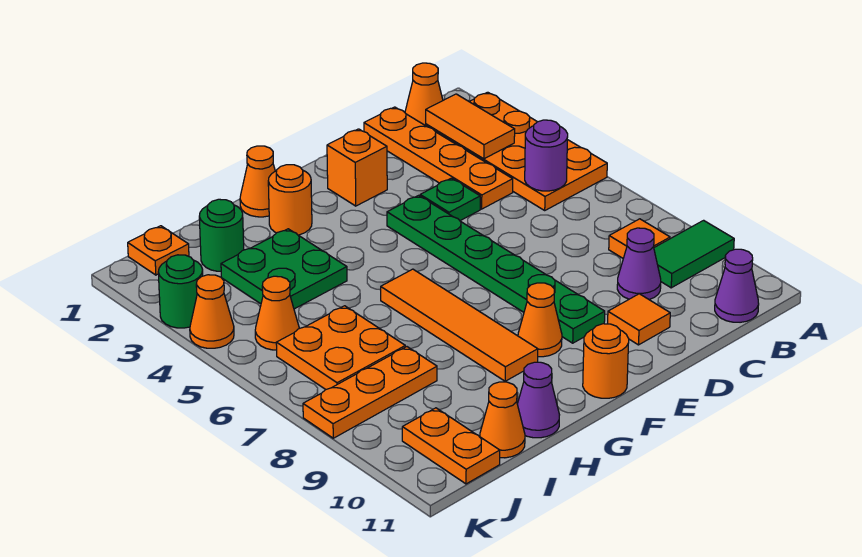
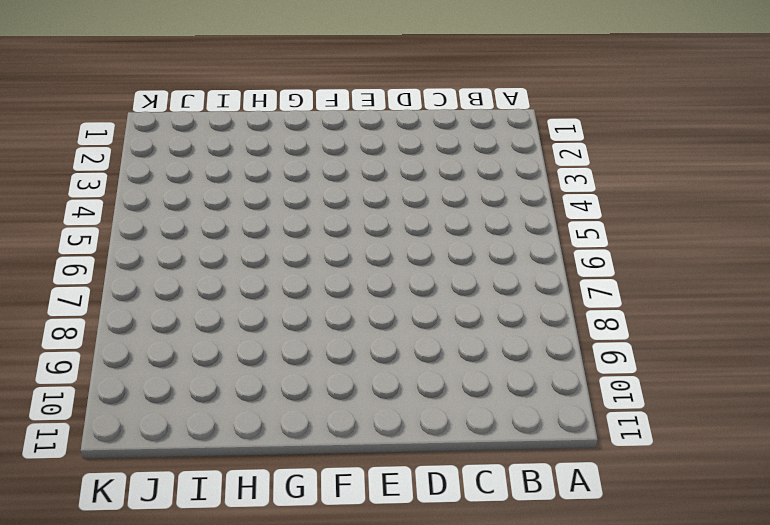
none -> orange 2x4 plate [426,92,607,210]
none -> green 1x2 tile [654,220,734,288]
none -> orange 1x1 cone [405,63,443,126]

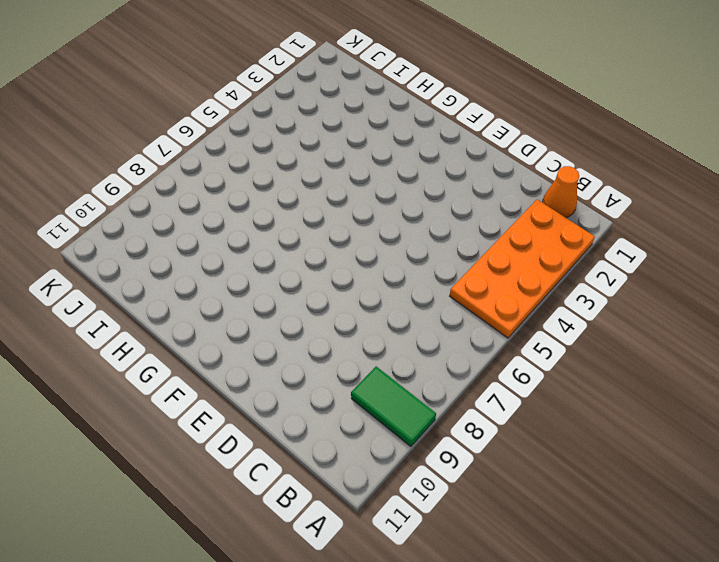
none -> orange 1x1 tile [609,219,670,258]
none -> purple 1x1 cone [715,249,759,322]
none -> orange 1x4 plate [364,107,513,209]

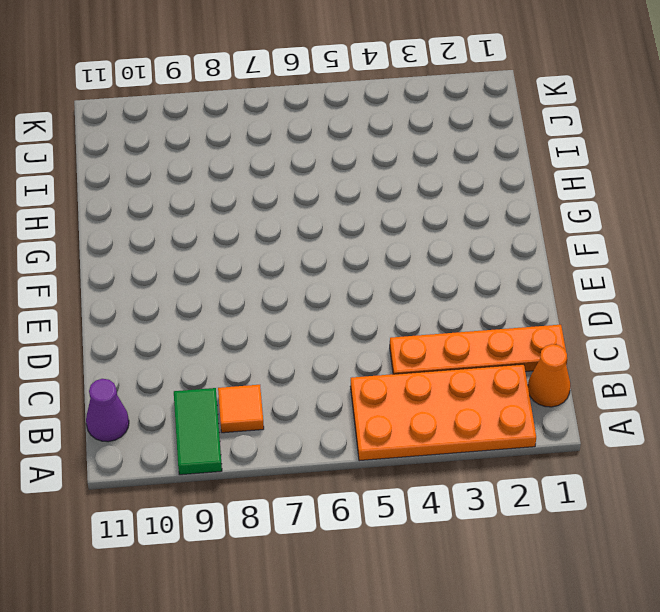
none -> purple 1x1 cone [617,228,661,299]
none -> green 1x1 plate [420,178,480,221]
none -> orange 1x1 tile [608,294,670,345]

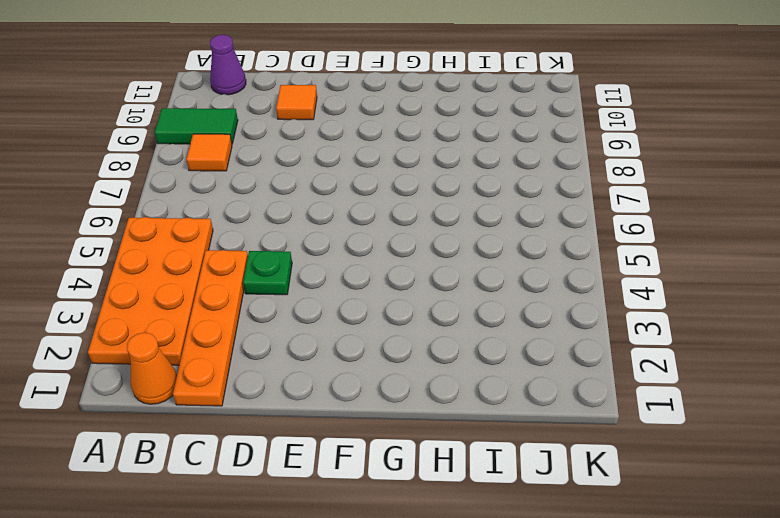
none -> purple 1x1 cone [617,228,661,299]
none -> orange 1x1 brick [327,129,387,206]
none -> green 1x6 plate [387,195,605,343]

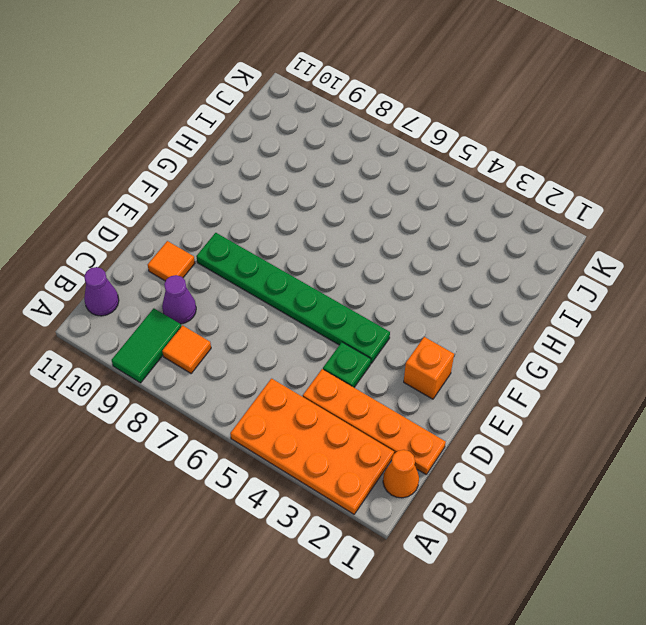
none -> orange 1x1 cone [518,283,562,357]
none -> orange 1x1 round brick [583,324,629,398]
none -> orange 1x1 cone [240,146,275,217]

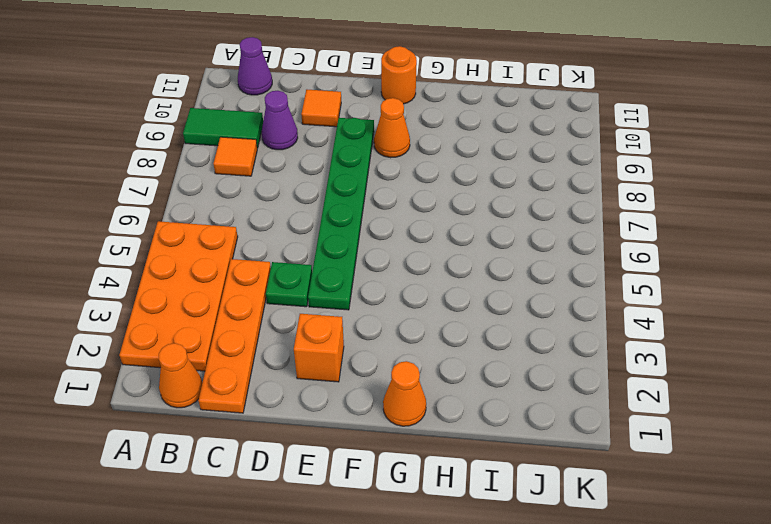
none -> orange 1x1 round brick [268,165,312,235]
none -> orange 1x4 tile [381,269,538,381]
none -> green 2x2 plate [221,229,347,309]

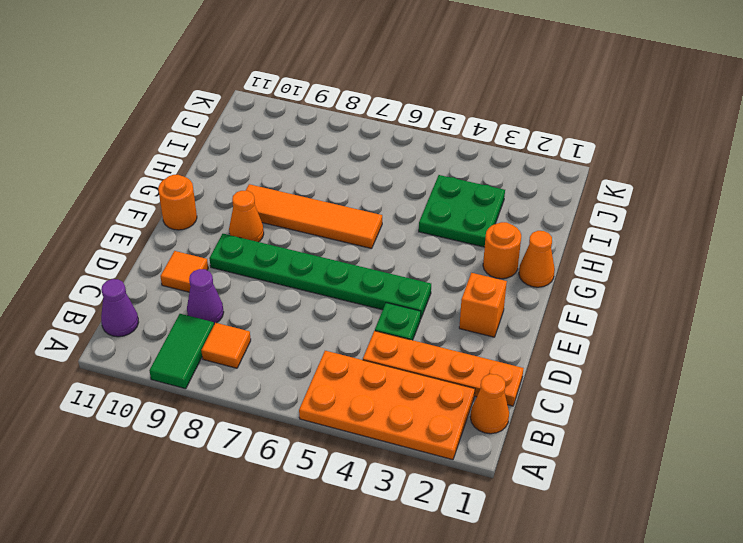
none -> purple 1x1 cone [517,362,559,438]
none -> green 1x1 round brick [199,199,244,271]
none -> orange 2x2 plate [276,306,405,390]

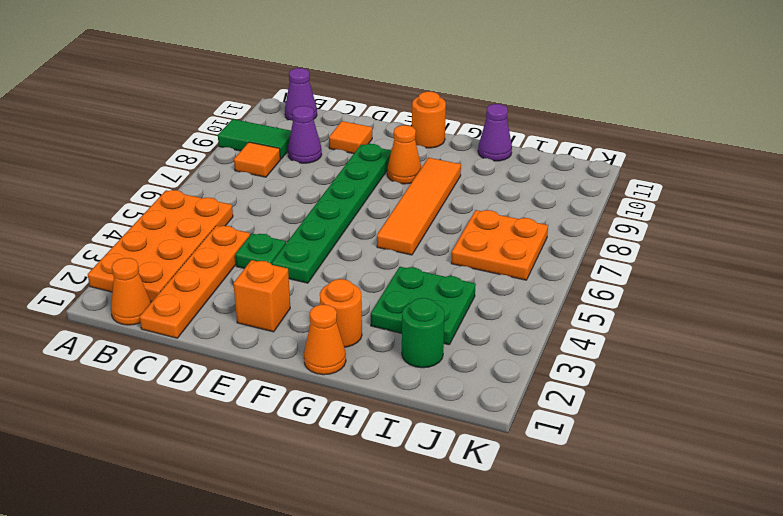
none -> orange 1x3 plate [303,347,437,438]
none -> orange 1x1 cone [480,382,525,458]
none -> orange 1x1 plate [128,226,189,275]

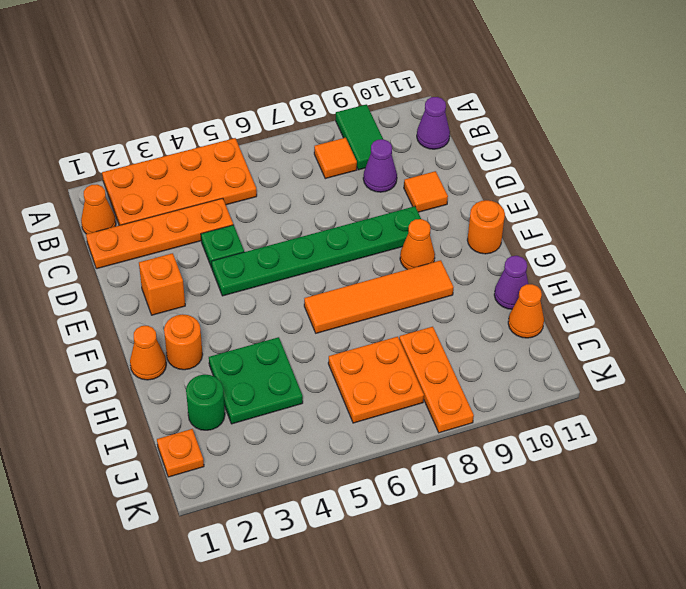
none -> orange 1x1 cone [255,276,299,350]
none -> orange 1x2 plate [402,408,500,484]
none -> green 1x1 round brick [158,255,203,328]

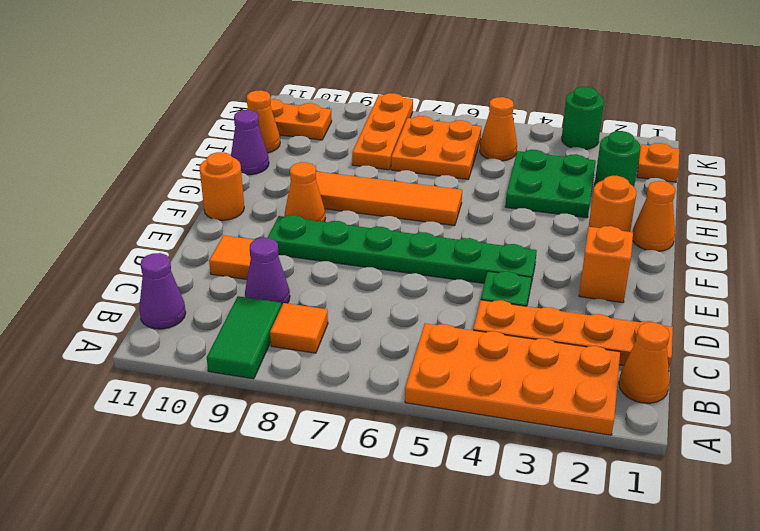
none -> orange 1x1 cone [190,275,234,348]
none -> orange 1x2 tile [426,94,515,159]
none -> purple 1x1 round brick [525,120,568,191]

